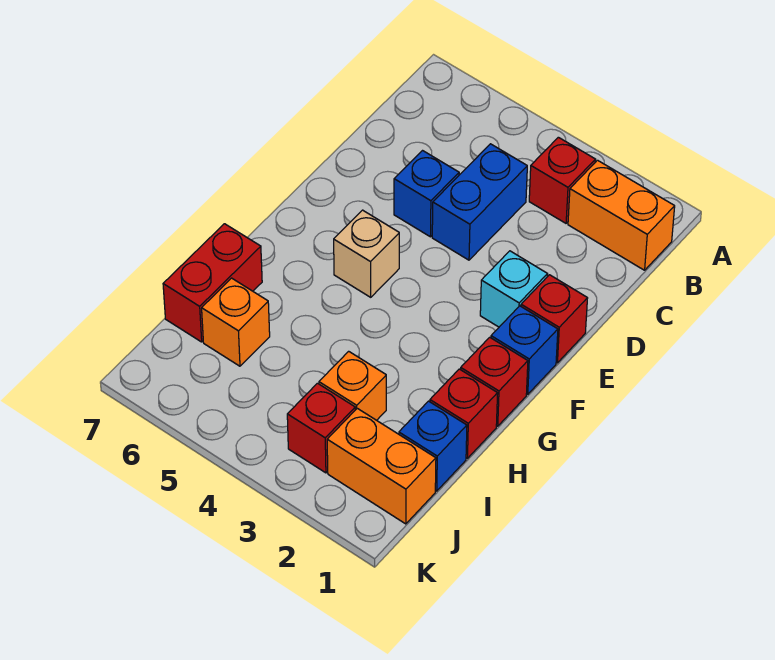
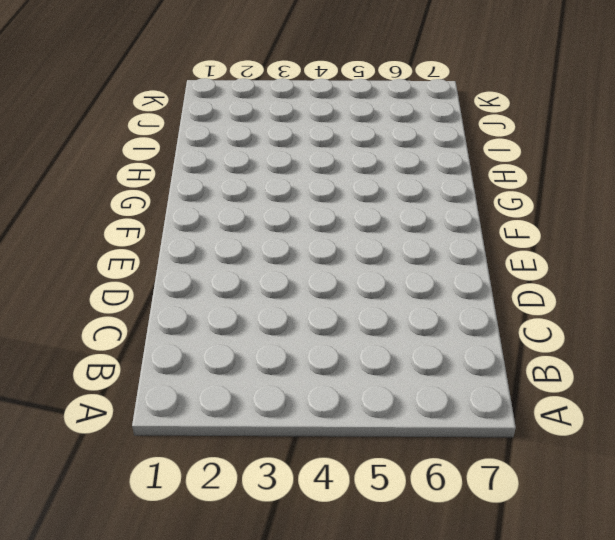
none -> orange 1x2 brick [568,160,675,270]
none -> red 1x1 brick [529,137,596,223]
none -> blue 1x2 brick [432,144,527,260]

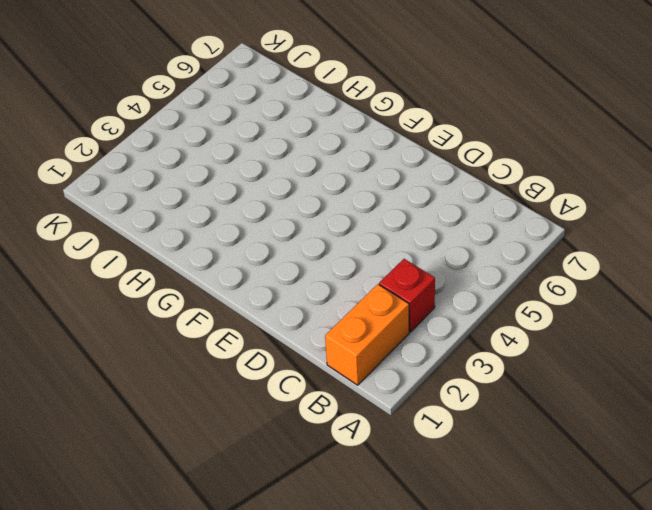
none -> blue 1x2 brick [432,144,527,260]
none -> blue 1x1 brick [394,151,459,237]
none -> red 1x1 brick [521,275,588,363]

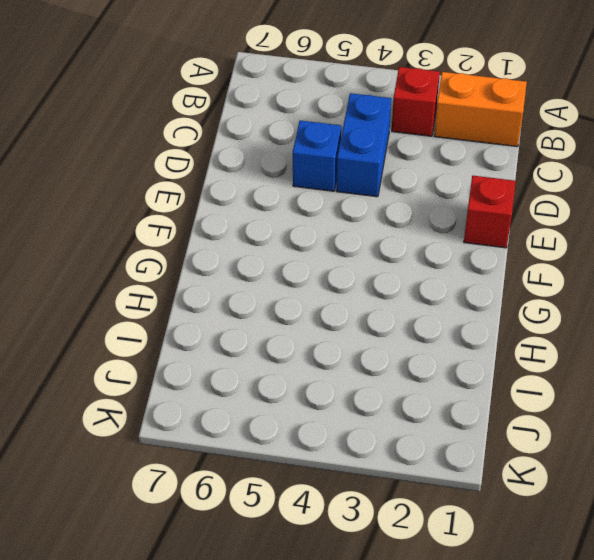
none -> cyan 1x1 brick [480,251,548,327]
none -> blue 1x1 brick [491,306,558,394]
none -> tan 1x1 brick [334,210,399,297]

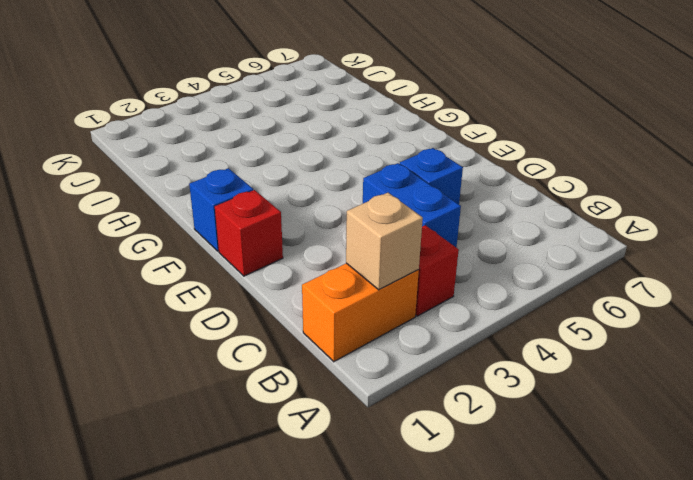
tan 1x1 brick [346,193,423,290] -> tan 1x1 brick moved to [334,210,399,297]
none -> cyan 1x1 brick [480,251,548,327]
none -> red 1x1 brick [461,337,528,426]
none -> red 1x1 brick [430,369,498,458]

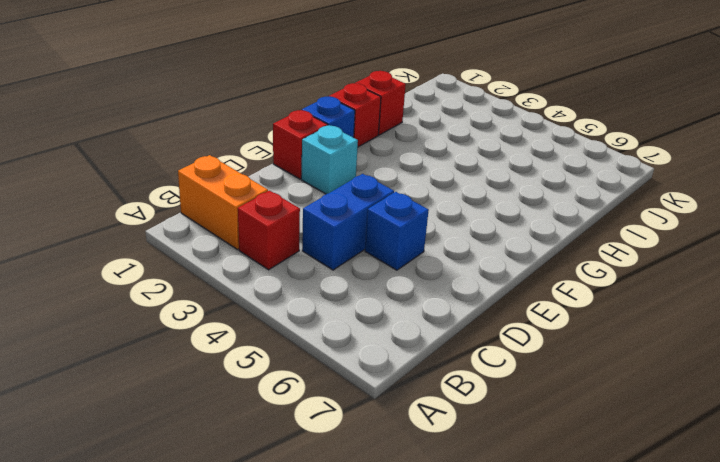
none -> tan 1x1 brick [334,210,399,297]
none -> red 1x2 brick [163,224,262,342]
none -> blue 1x1 brick [399,401,467,491]

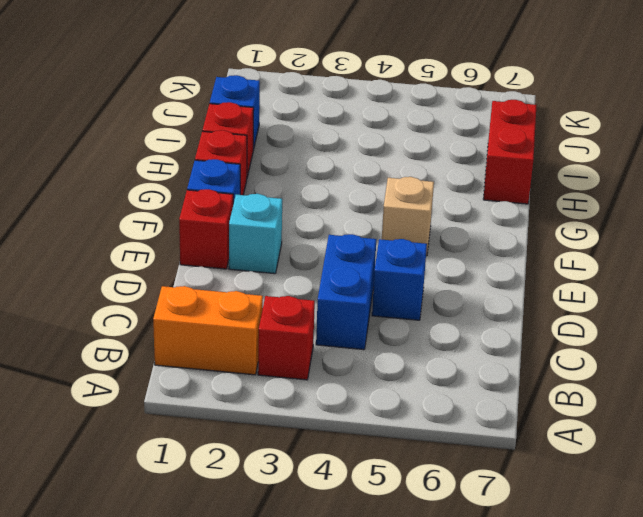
none -> orange 1x1 brick [319,351,386,420]
none -> orange 1x1 brick [202,278,270,366]
none -> orange 1x2 brick [327,408,436,524]

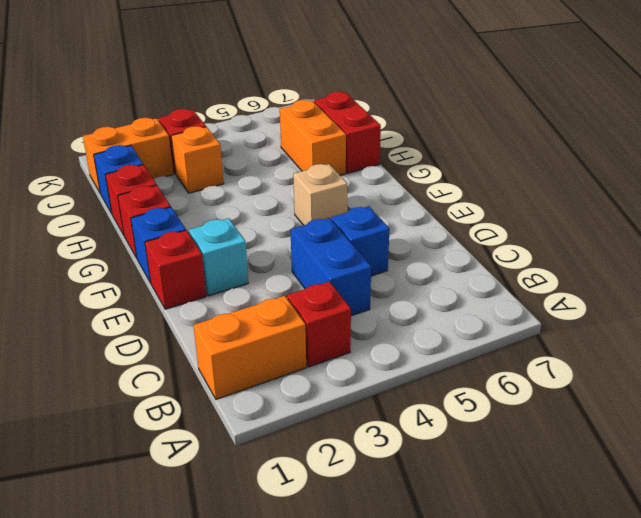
orange 1x2 brick [280,100,346,176] -> orange 1x1 brick [202,278,270,366]

